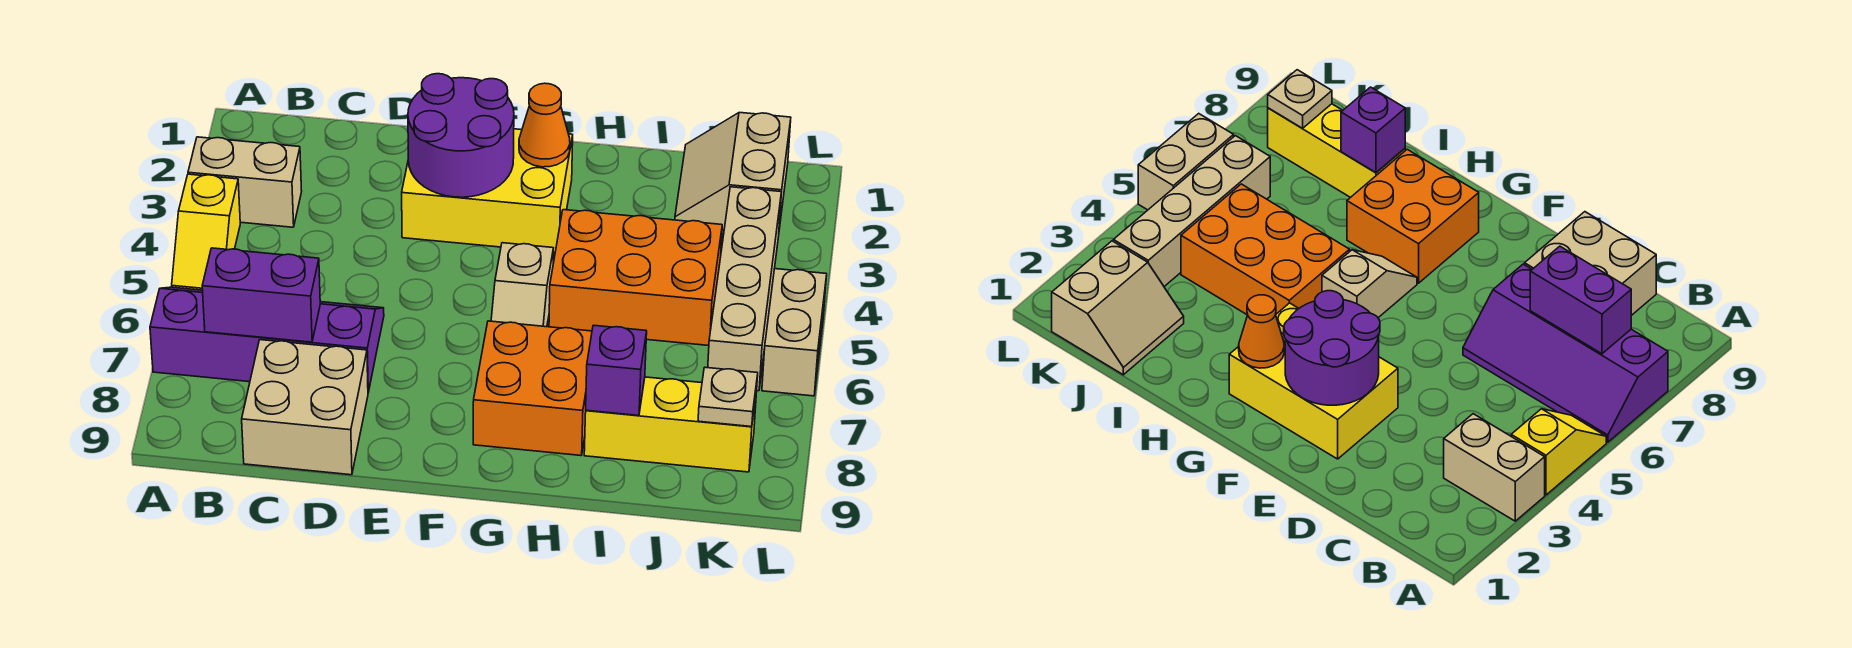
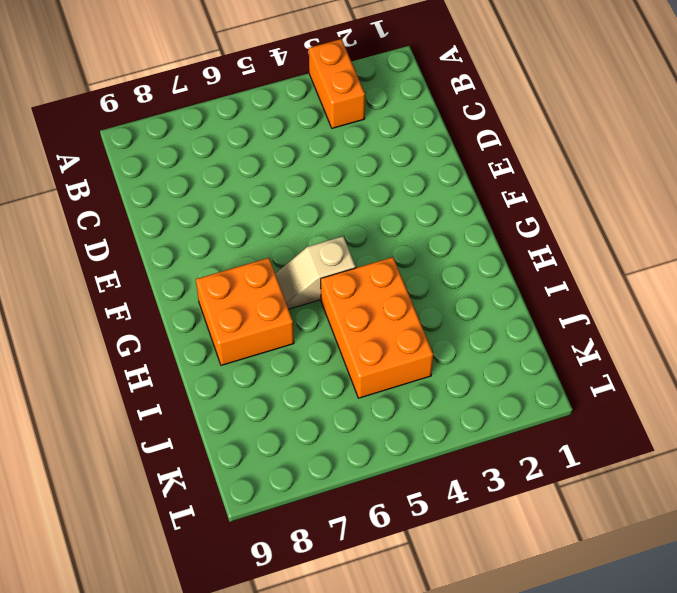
orange 1x2 brick [309,39,365,128] -> tan 1x2 brick [188,137,302,227]
none -> yellow 1x2 slope [172,174,240,290]
none -> purple 2x4 slope [150,287,384,392]
none -> tan 2x2 brick [242,340,368,475]

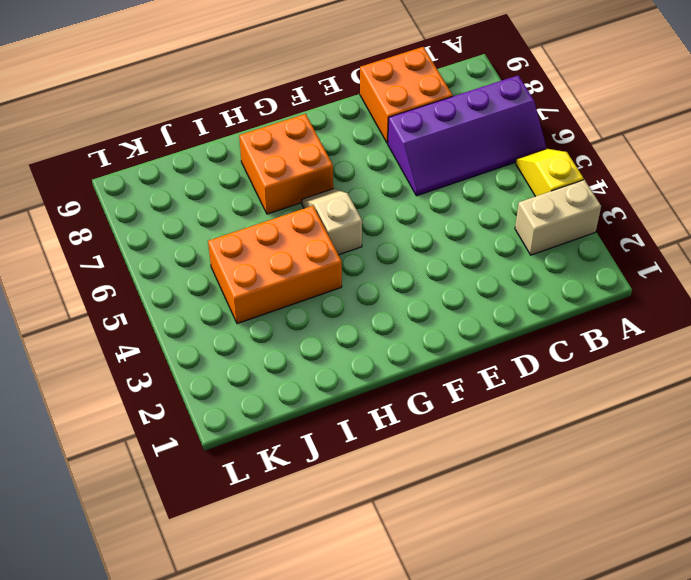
orange 2x2 brick [360,47,453,143] -> tan 2x2 brick [242,340,368,475]
none -> yellow 2x3 brick [402,129,573,252]
none -> yellow 1x3 brick [584,377,757,472]
none -> tan 2x2 slope [675,112,791,230]

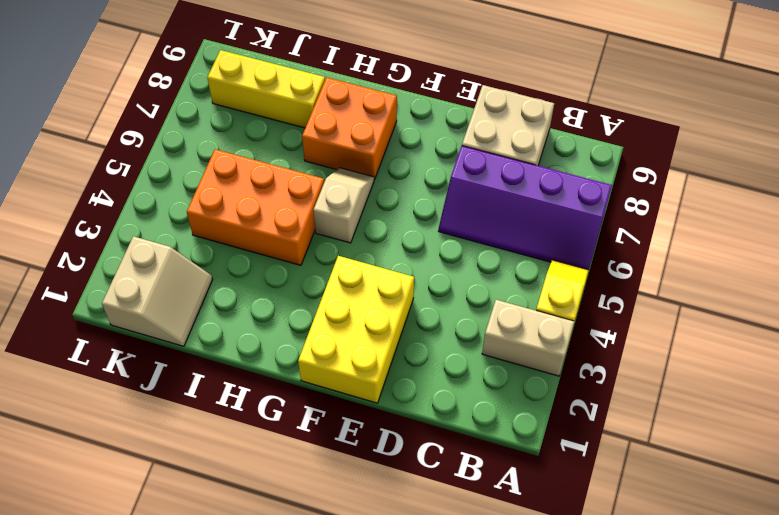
yellow 2x3 brick [298,256,414,403] -> yellow 2x3 brick turned to [402,129,573,252]
none -> tan 1x4 brick [708,187,781,391]
none -> tan 1x2 brick [762,269,827,396]
none -> purple 1x2 brick [202,248,320,342]

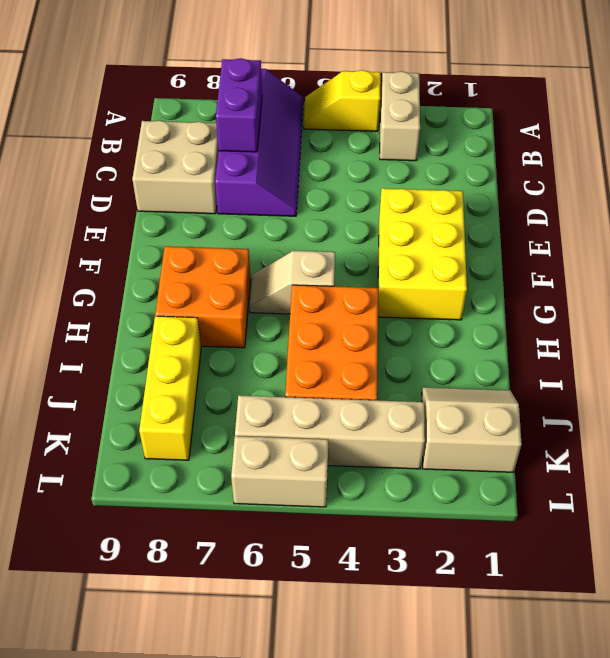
none -> purple 2x2 round brick [408,74,514,197]
none -> orange 1x1 cone [519,83,570,167]
none -> purple 1x1 brick [586,325,647,416]

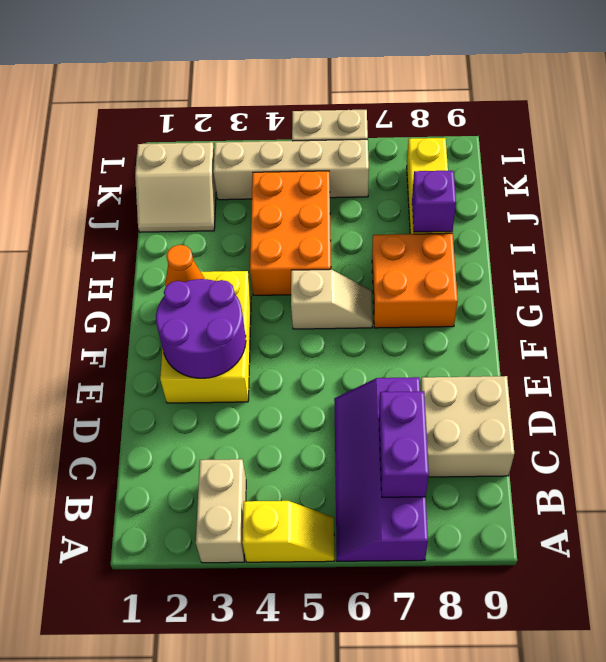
none -> tan 1x1 plate [698,367,758,427]

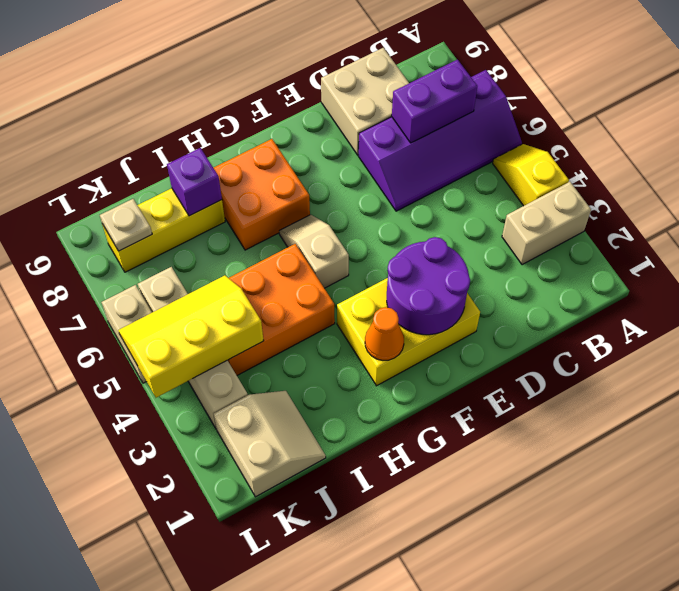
yellow 2x3 slope [118,275,264,398] -> none

